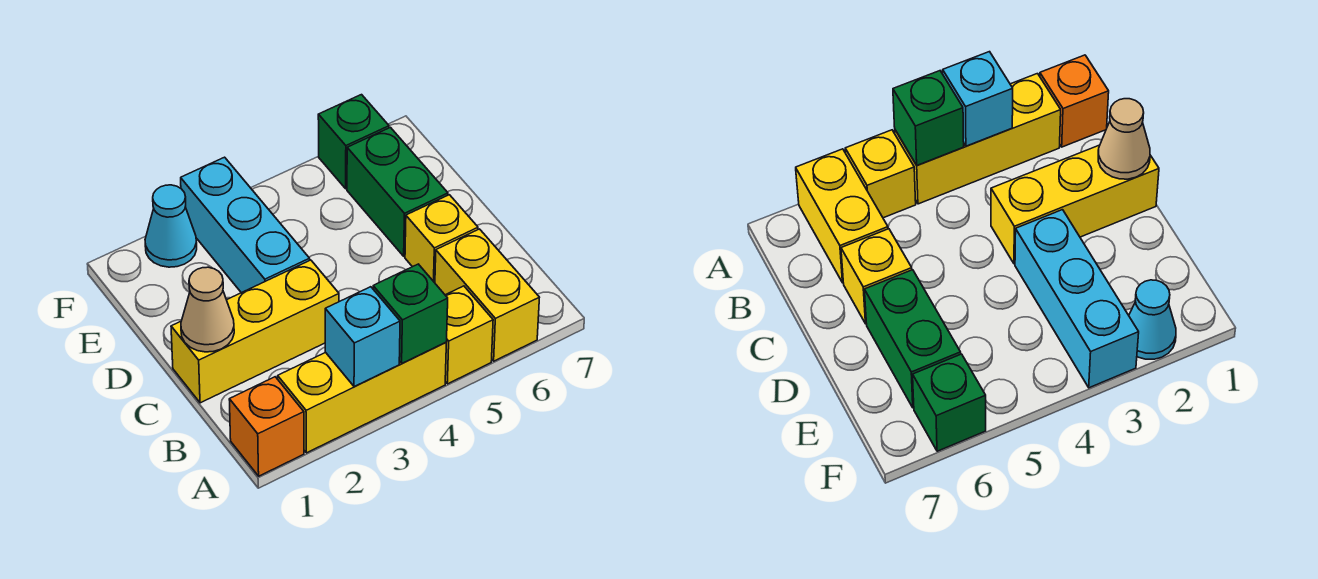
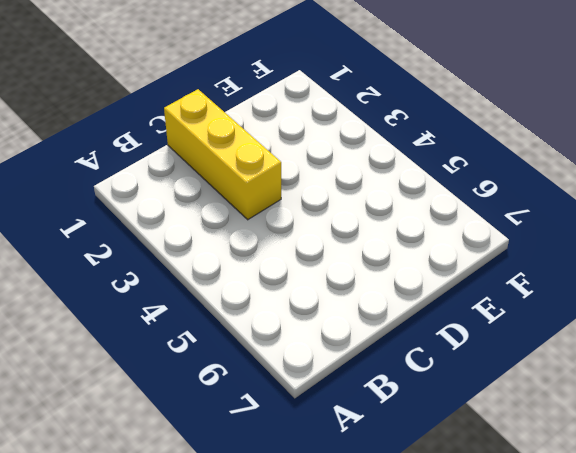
none -> orange 1x1 brick [229,377,304,476]
none -> yellow 1x3 brick [278,342,446,453]
none -> yellow 1x1 brick [445,286,493,384]

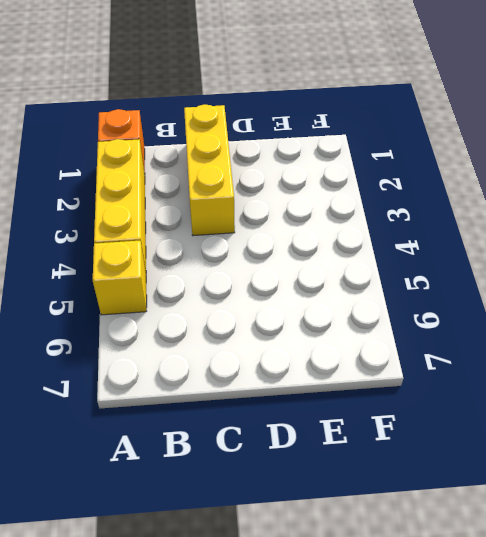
none -> yellow 1x2 brick [435,229,539,361]
none -> yellow 1x1 brick [405,195,478,283]
none -> cyan 1x3 brick [181,157,310,293]

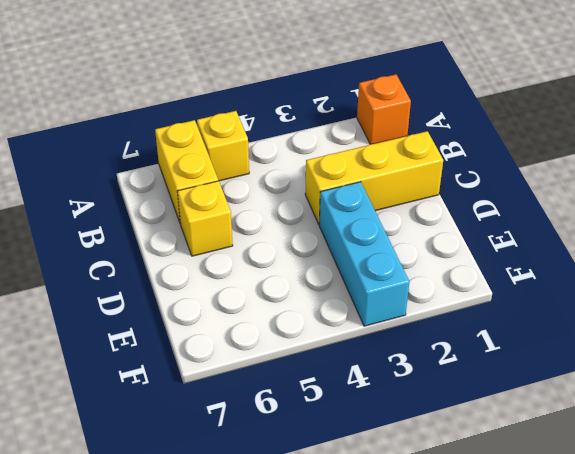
none -> yellow 1x3 brick [278,342,446,453]
none -> green 1x2 brick [347,127,448,256]
none -> cyan 1x1 cone [145,185,197,267]

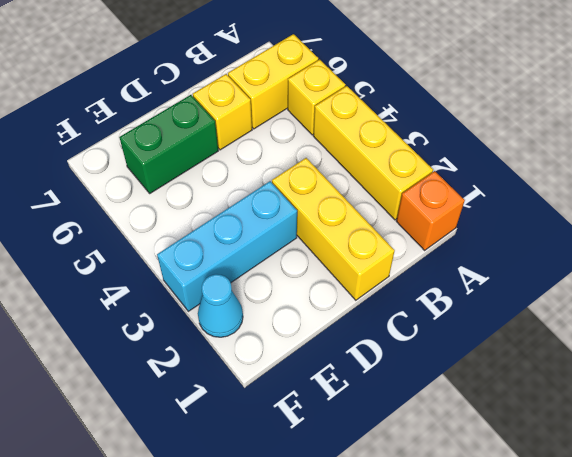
none -> green 1x1 brick [318,95,389,189]
none -> cyan 1x1 brick [325,287,400,387]
none -> green 1x1 brick [373,264,448,363]

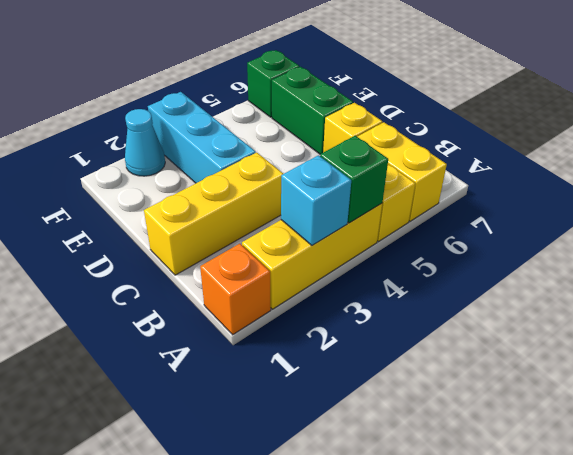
none -> tan 1x1 cone [181,267,234,352]

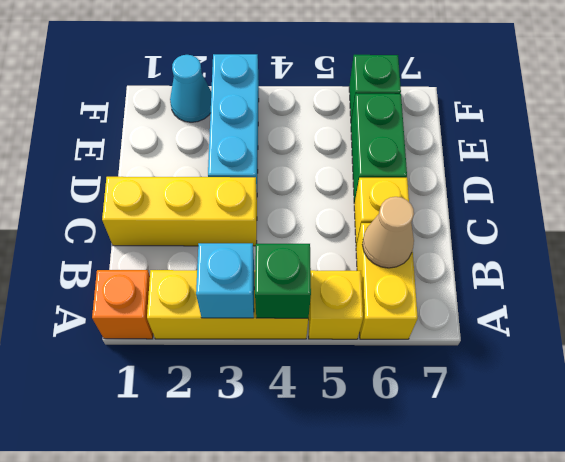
tan 1x1 cone [362,197,414,268] -> tan 1x1 cone moved to [181,267,234,352]

